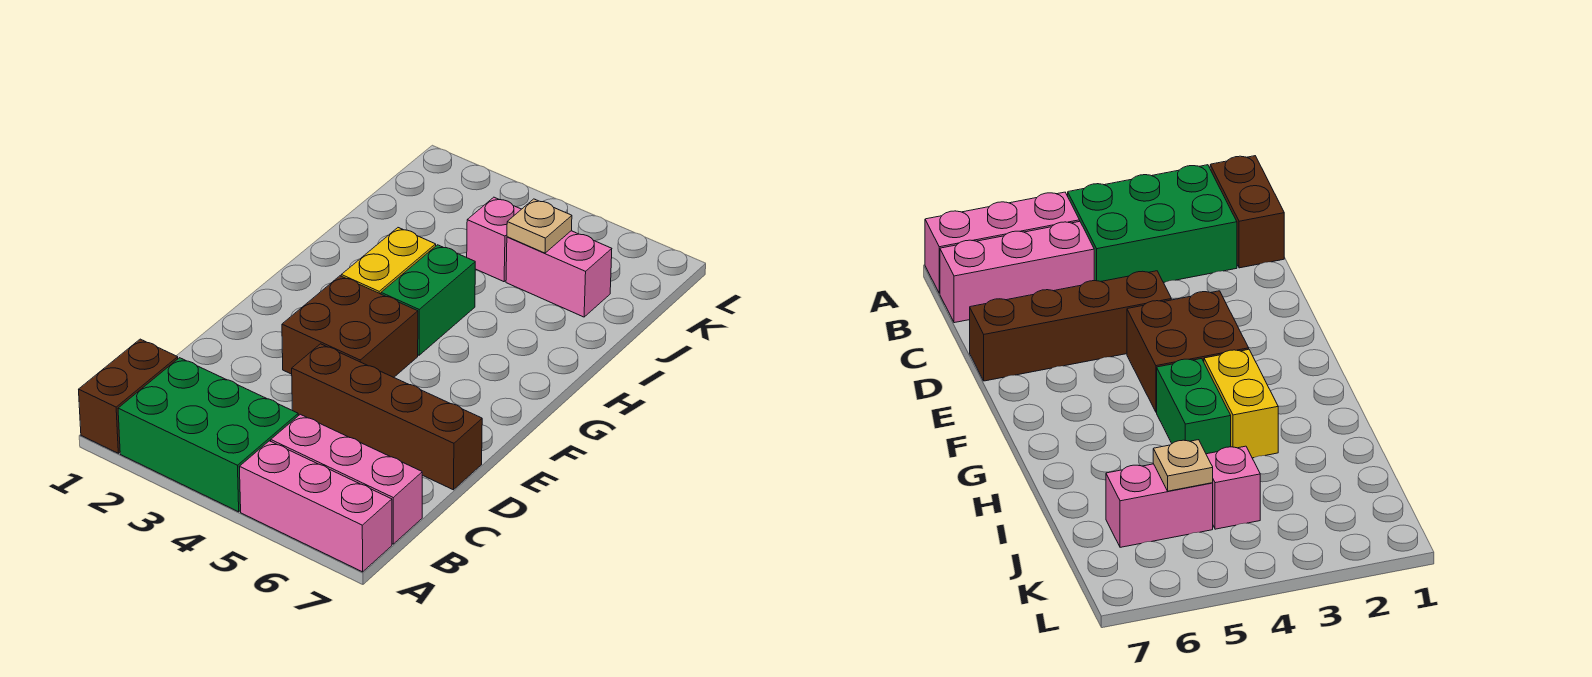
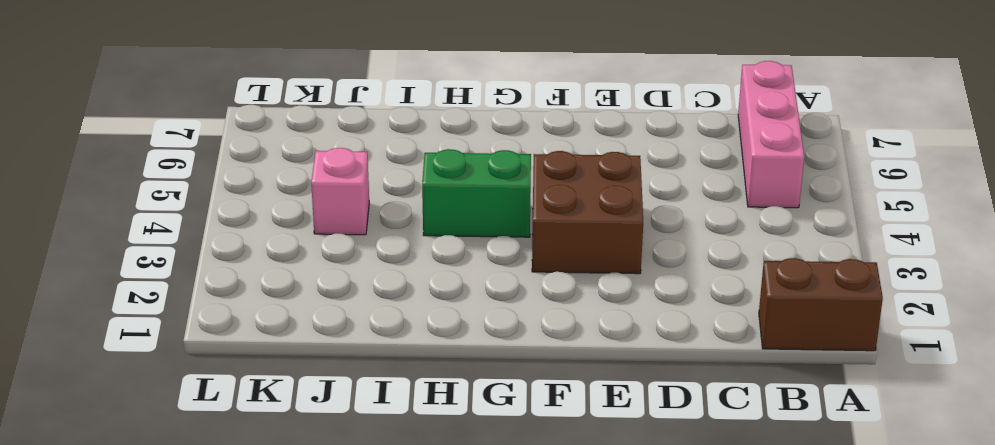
none -> green 2x3 brick [118,358,298,512]
none -> pink 1x3 brick [240,441,392,572]

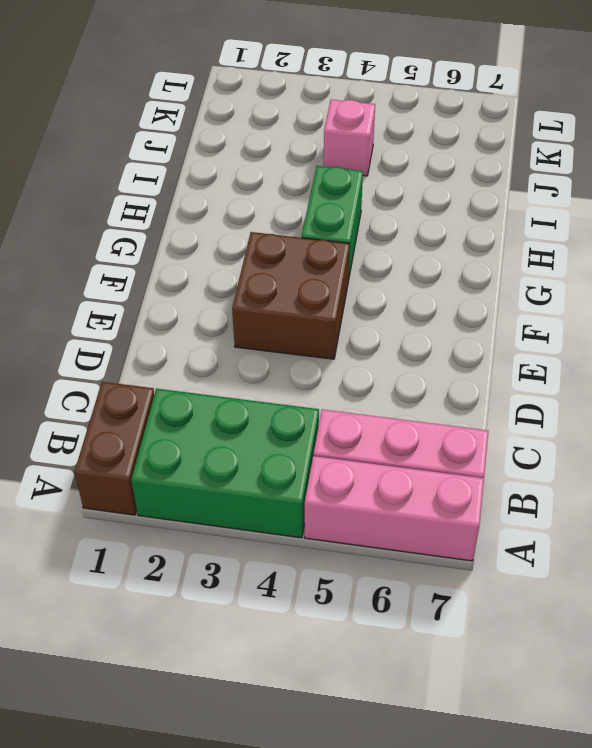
none -> brown 1x4 brick [292,344,482,490]
none -> yellow 1x2 brick [341,228,436,294]

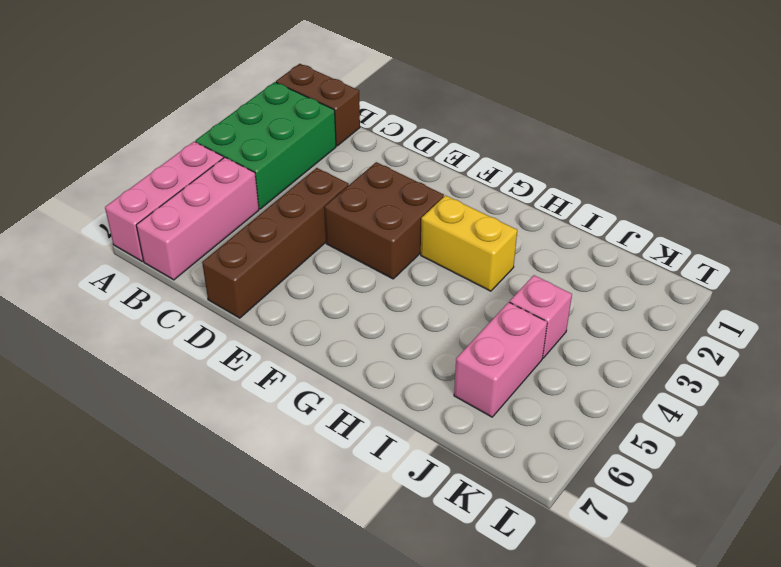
none -> green 1x2 brick [381,245,475,355]
none -> tan 1x1 plate [507,199,572,253]

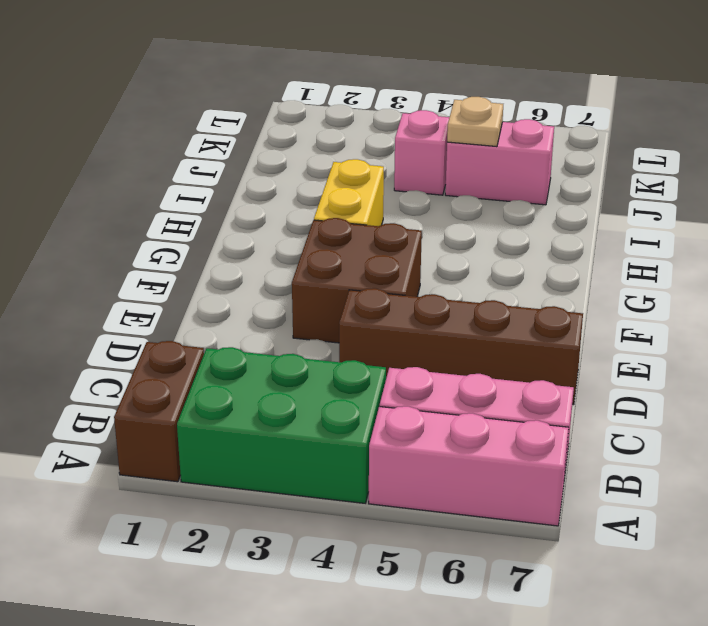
none -> green 1x2 brick [381,245,475,355]

